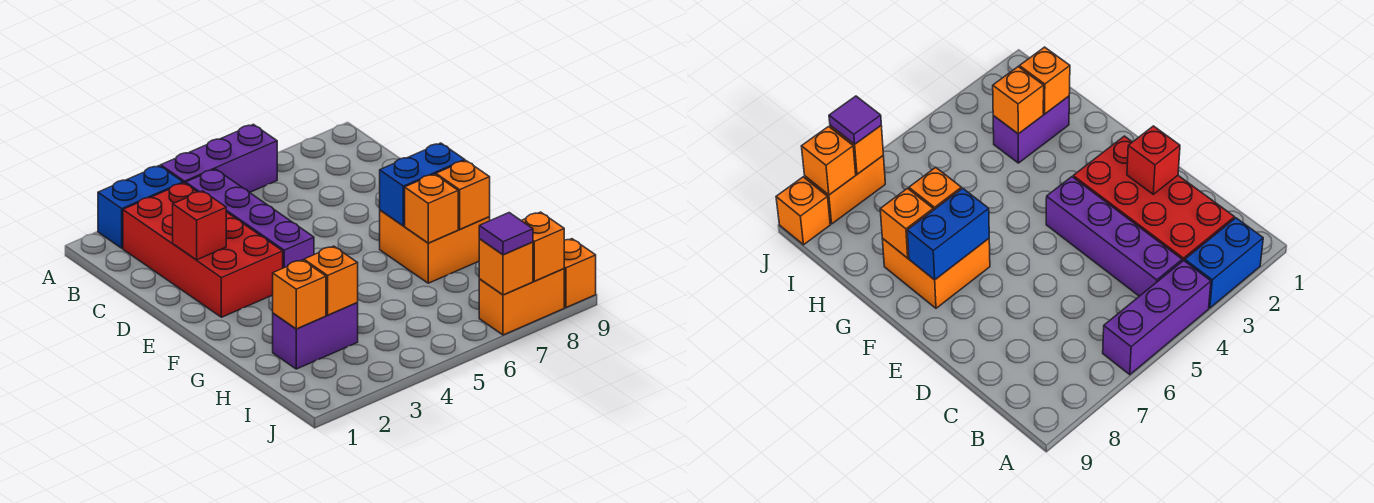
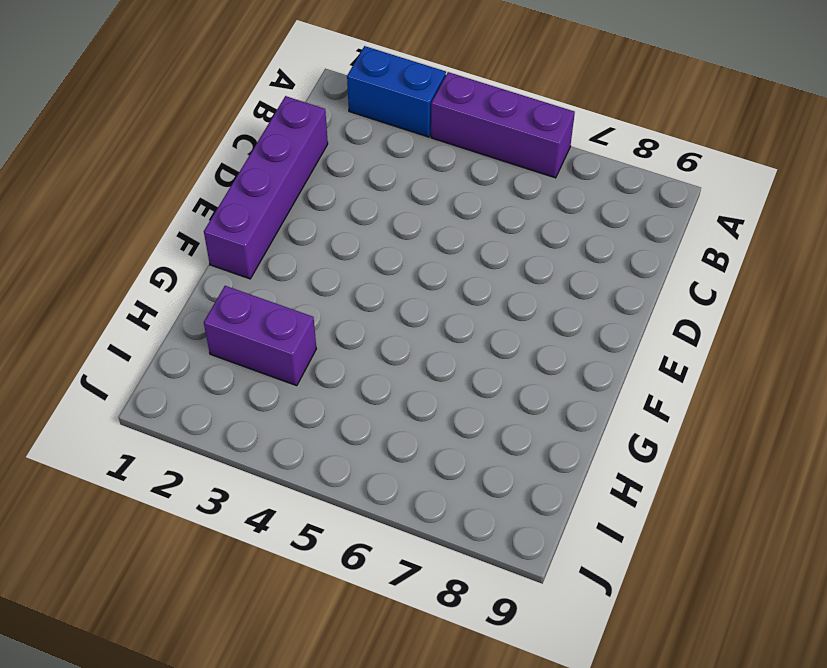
purple 1x4 brick [204,96,328,279] -> purple 1x4 brick moved to [186,169,314,268]
none -> red 2x4 brick [123,183,283,317]
none -> orange 2x2 brick [380,210,490,283]
none -> orange 1x2 brick [479,269,564,335]

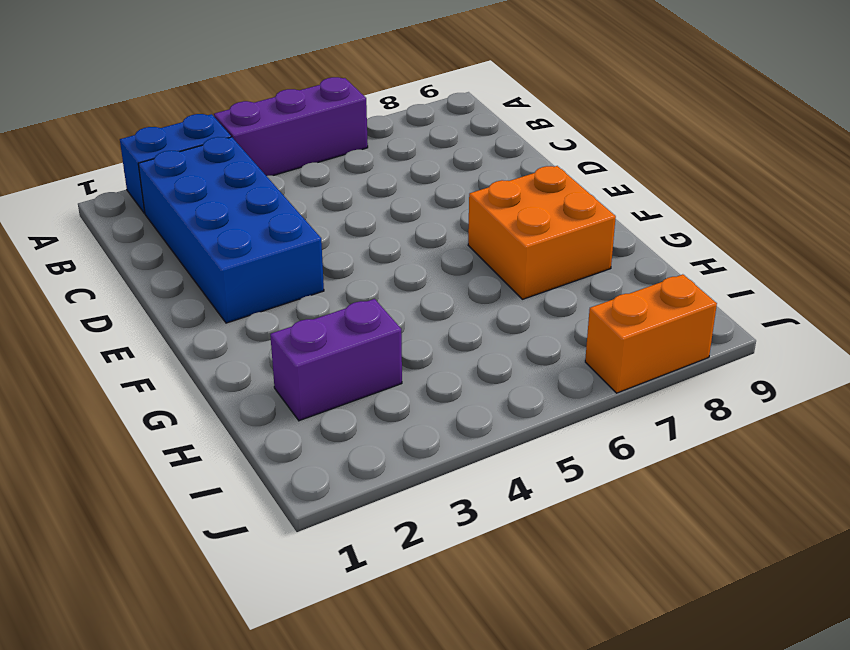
blue 2x4 brick [138,137,324,323] -> red 2x4 brick [123,183,283,317]
none -> purple 1x4 brick [186,169,314,268]
none -> orange 1x1 brick [564,239,596,308]
none -> red 1x1 brick [173,191,226,260]

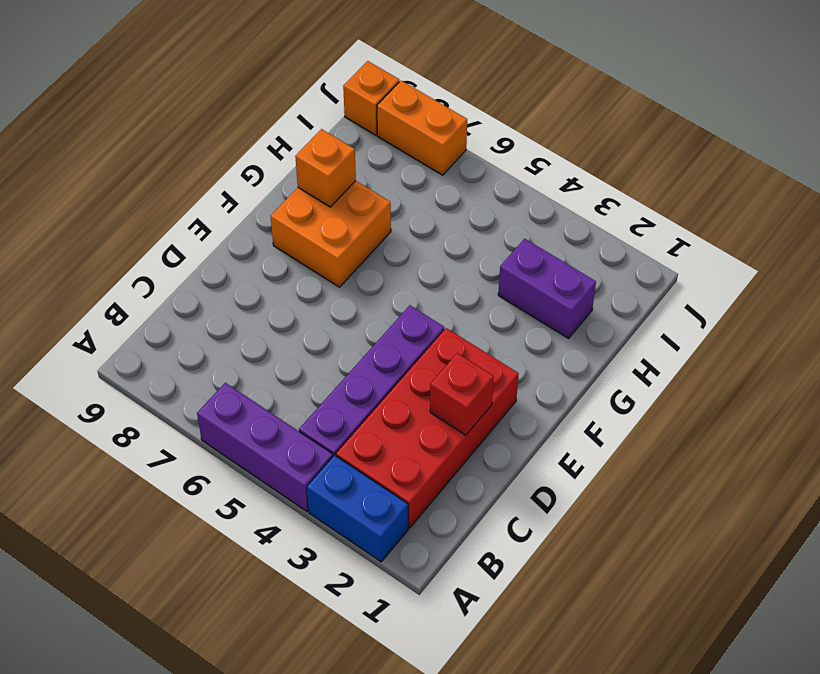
none -> blue 1x2 brick [380,143,465,226]
none -> orange 1x1 brick [405,174,458,243]
none -> orange 1x1 brick [273,260,326,329]

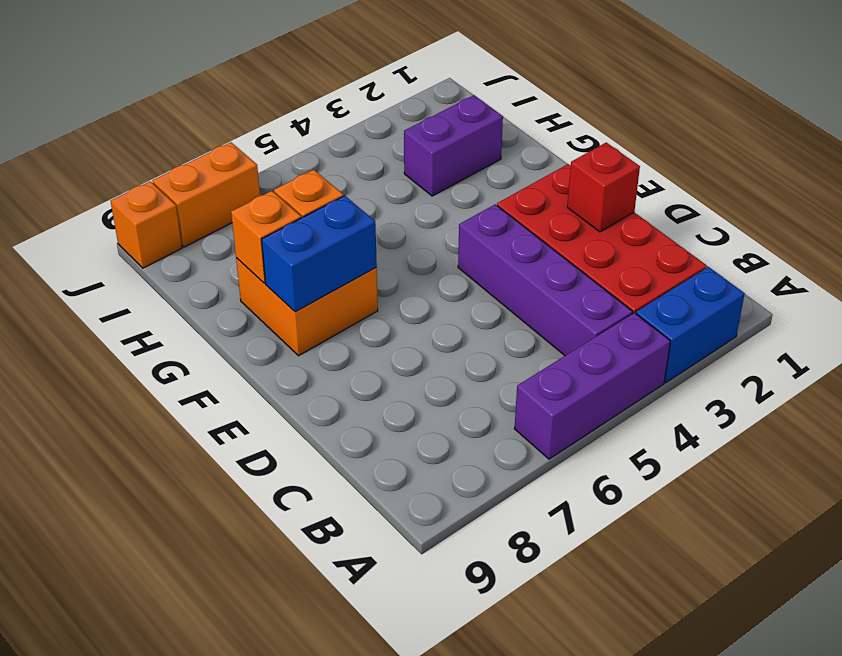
none -> orange 1x1 brick [273,260,326,329]
none -> orange 1x1 brick [304,246,358,315]
none -> orange 1x1 brick [479,239,533,295]

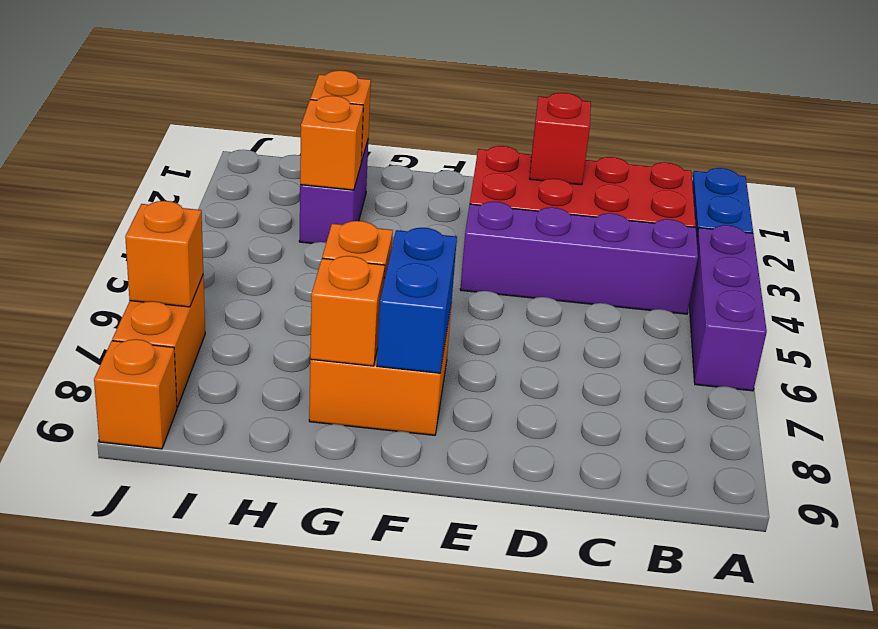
none -> orange 1x1 brick [521,212,564,281]
none -> purple 1x1 tile [479,213,533,255]

